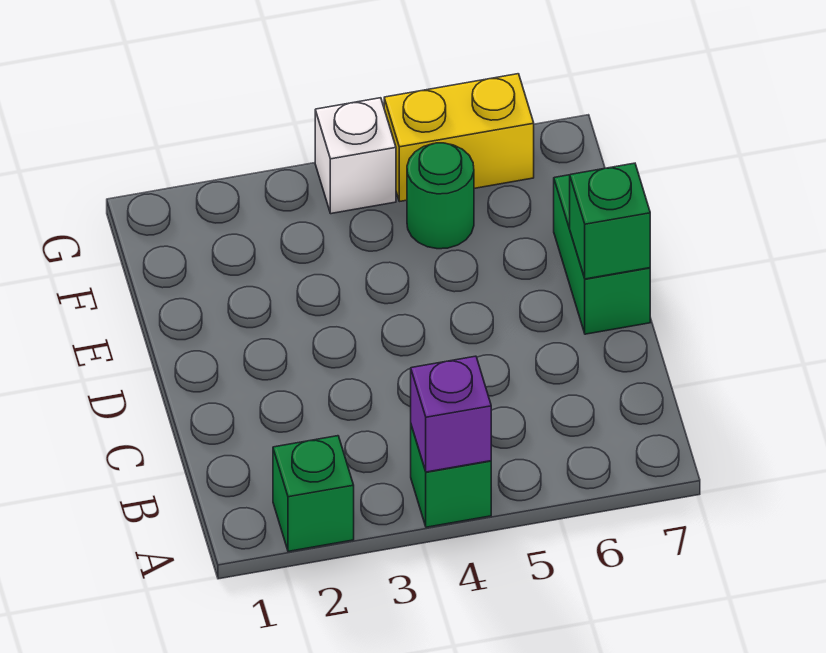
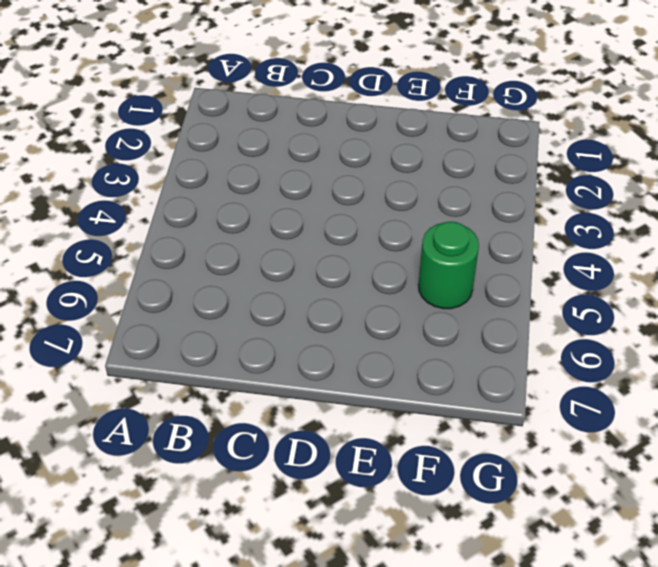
none -> green 1x1 brick [273,436,354,551]
none -> green 1x1 brick [411,425,491,527]

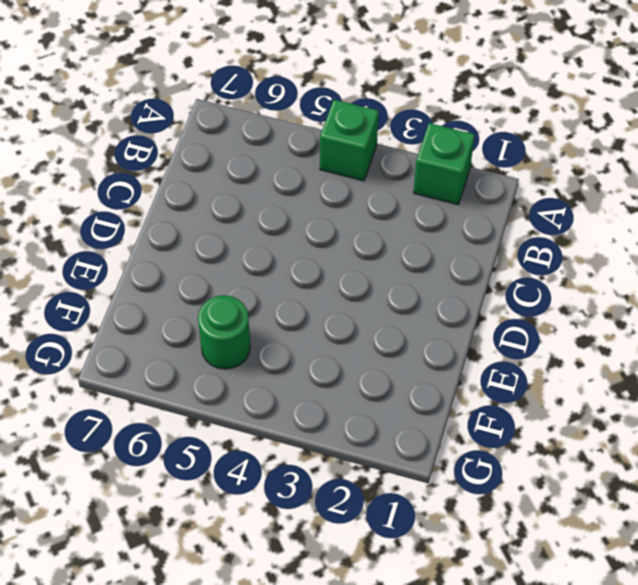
none -> green 1x2 brick [554,175,650,334]
none -> white 1x1 brick [315,98,396,214]

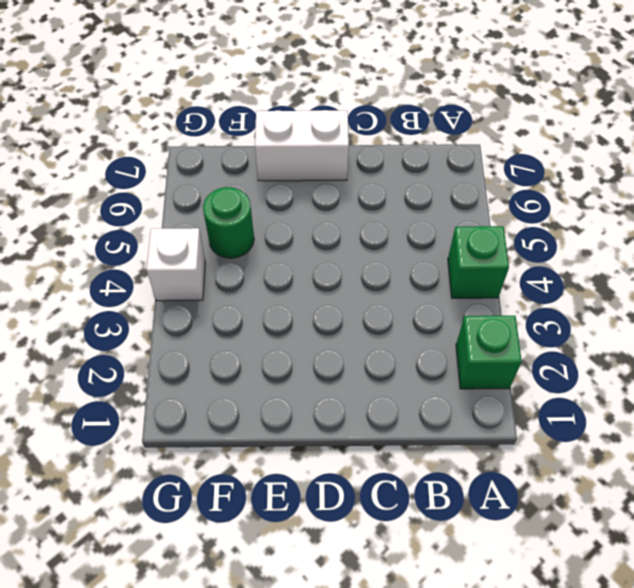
white 1x2 brick [255,110,349,181] -> green 1x2 brick [554,175,650,334]
none -> yellow 1x2 brick [384,74,534,201]
none -> purple 1x1 brick [411,356,491,472]

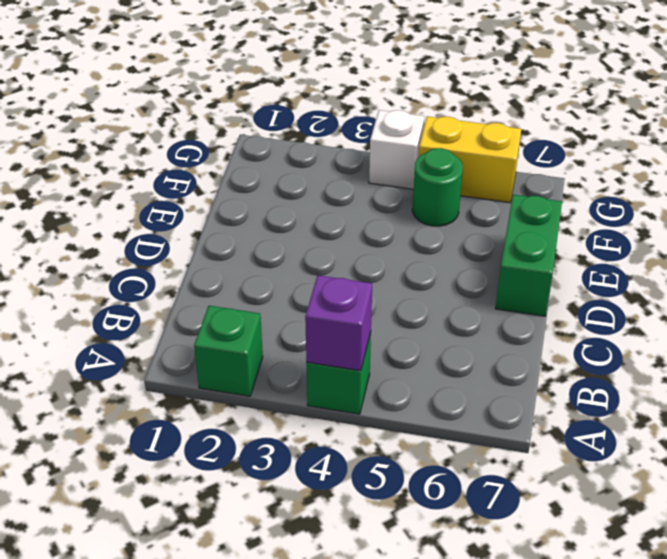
none -> green 1x1 brick [570,163,650,279]

